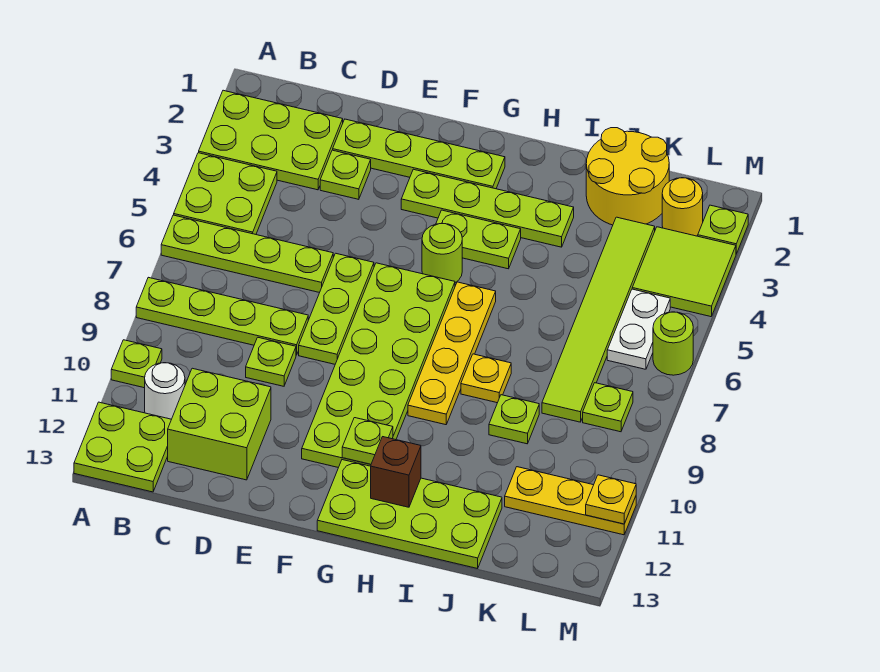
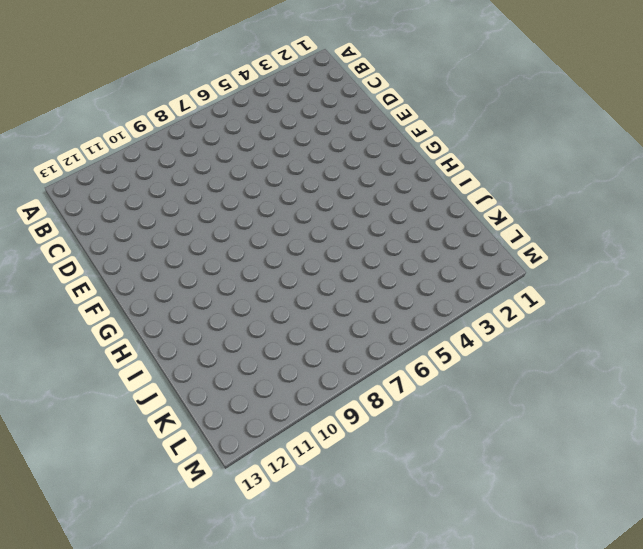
none -> lime 2x3 plate [199,90,343,190]
none -> lime 2x2 plate [174,153,277,234]
none -> lime 1x4 plate [161,215,333,293]
none -> lime 1x4 plate [136,277,308,355]

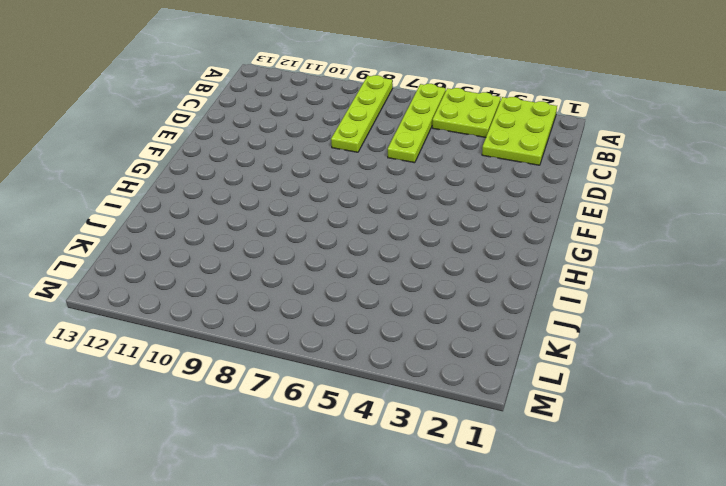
none -> lime 1x1 plate [111,340,162,388]
none -> lime 2x2 plate [74,402,171,492]
none -> white 1x1 round brick [145,363,185,419]
none -> lime 2x2 brick [168,368,271,480]

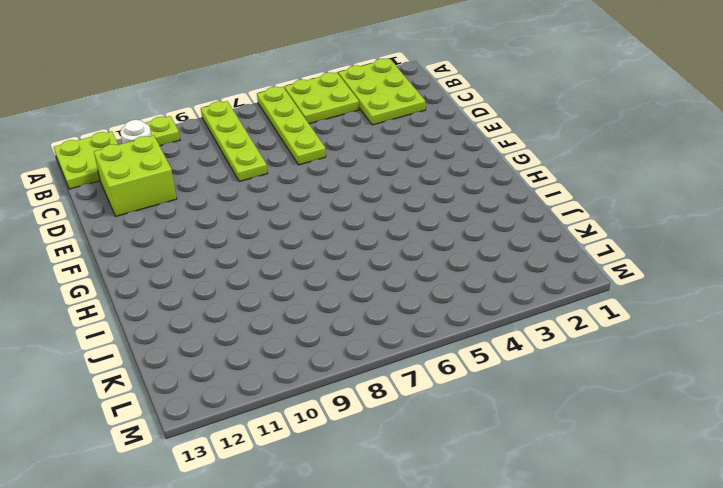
none -> lime 1x4 plate [333,119,505,189]
none -> lime 1x1 plate [320,150,371,199]
none -> lime 1x1 plate [246,338,296,386]
none -> lime 1x3 plate [299,253,374,364]

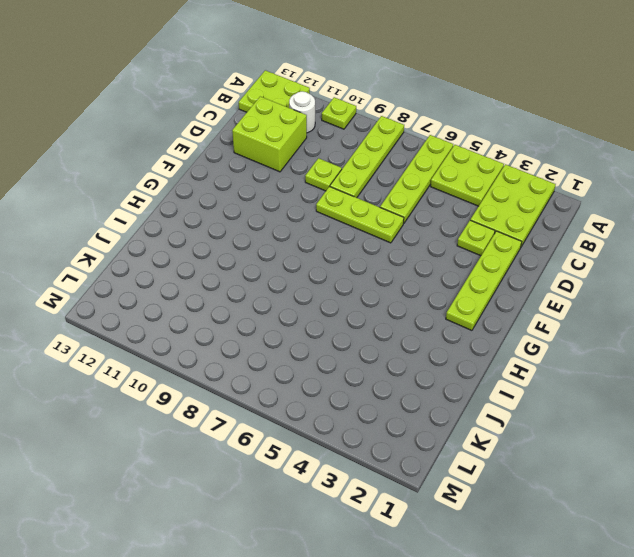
none -> lime 1x4 plate [401,169,574,247]
none -> lime 2x6 plate [302,263,455,468]
none -> lime 1x2 plate [436,210,521,269]
none -> lime 1x1 round brick [422,223,462,283]

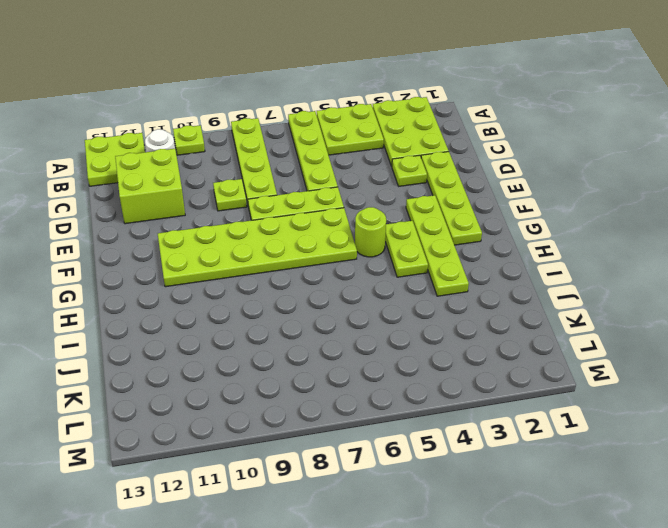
none -> lime 2x4 plate [317,460,502,569]
none -> yellow 1x4 plate [408,282,496,425]
none -> yellow 1x1 plate [461,354,511,403]
none -> yellow 2x2 round brick [586,128,669,225]

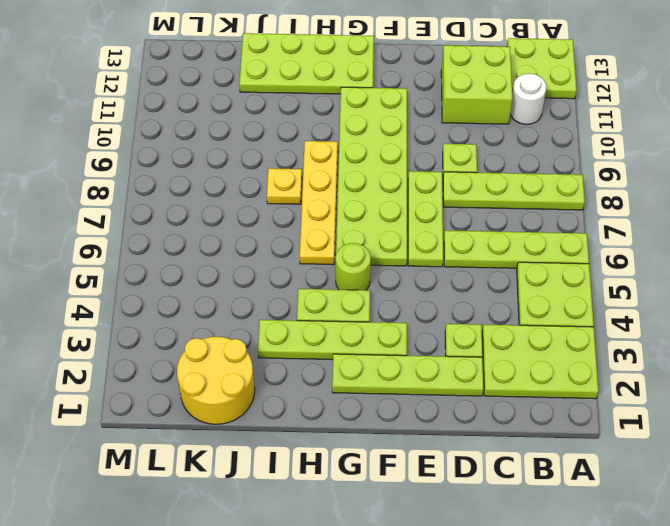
none -> lime 1x1 plate [111,340,162,388]
none -> lime 1x1 plate [489,395,539,444]
none -> lime 1x6 tile [542,217,655,422]
none -> yellow 1x3 plate [505,467,636,535]

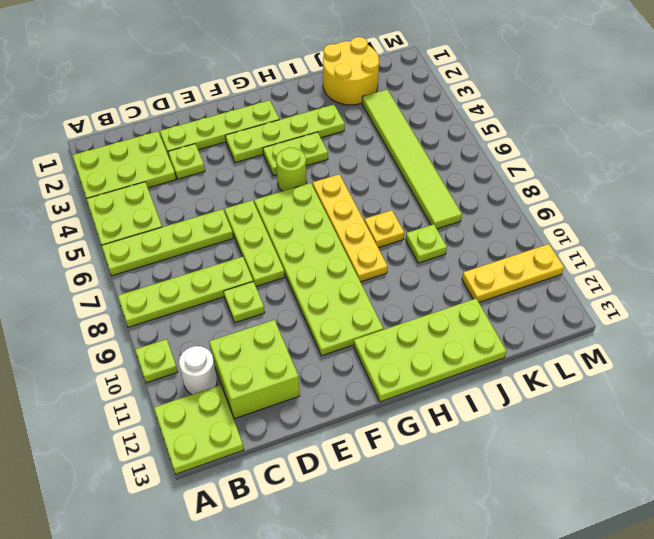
none -> yellow 1x1 round brick [662,178,703,236]
none -> lime 2x2 tile [632,227,736,317]
none -> white 1x2 plate [607,289,670,369]
none -> lime 1x1 plate [583,383,633,432]

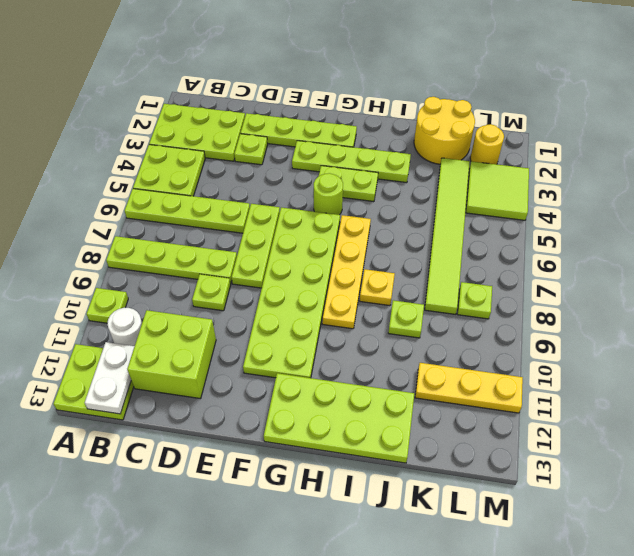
white 1x2 plate [85,342,135,414] -> white 1x2 plate moved to [607,289,670,369]
none -> lime 1x1 plate [698,205,748,254]
none -> lime 1x1 round brick [653,312,693,375]
none -> lime 1x1 plate [342,418,393,464]
none -> brown 1x1 brick [371,437,421,507]

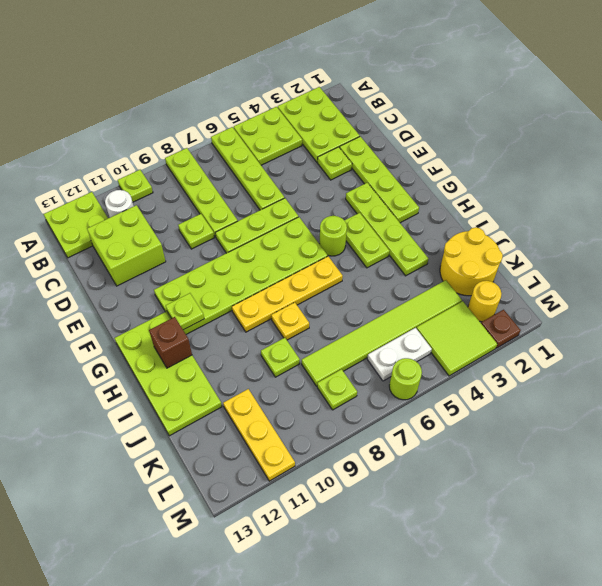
brown 1x1 plate [481,310,521,348] -> lime 1x1 plate [698,205,748,254]
none -> yellow 1x1 plate [586,475,636,524]

